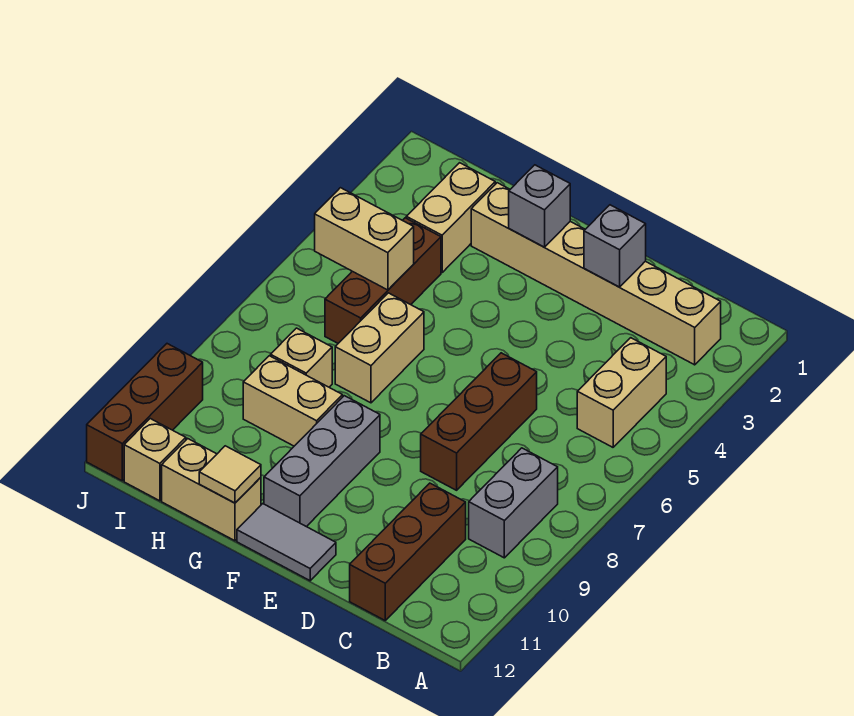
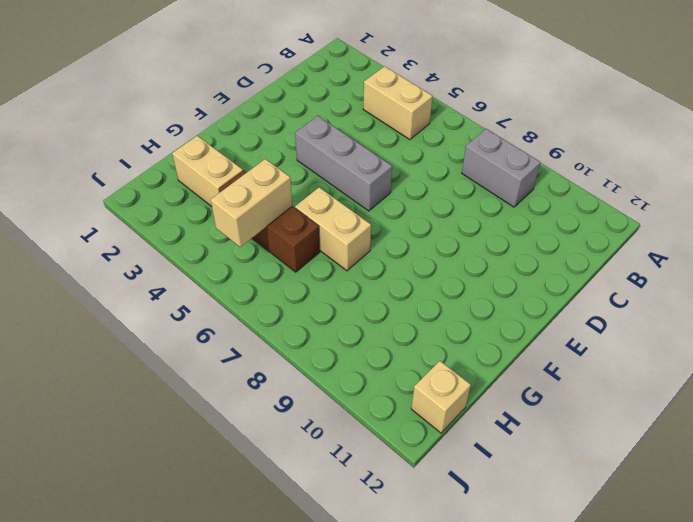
grey 1x3 brick [295,116,392,211] -> grey 1x3 brick moved to [264,396,380,527]
none -> tan 1x6 brick [471,183,721,365]
none -> brown 1x3 brick [350,483,466,620]
none -> brown 1x3 brick [421,353,537,490]

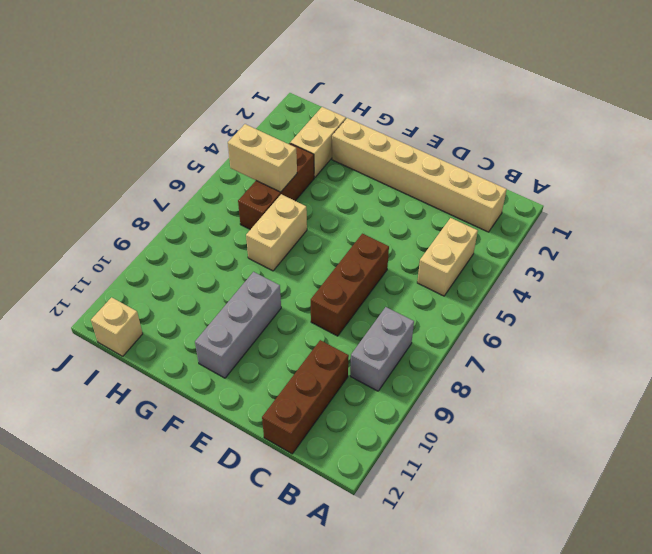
none -> grey 1x2 tile [237,504,336,581]
none -> tan 1x2 brick [243,356,343,446]
none -> tan 1x2 brick [162,438,261,541]

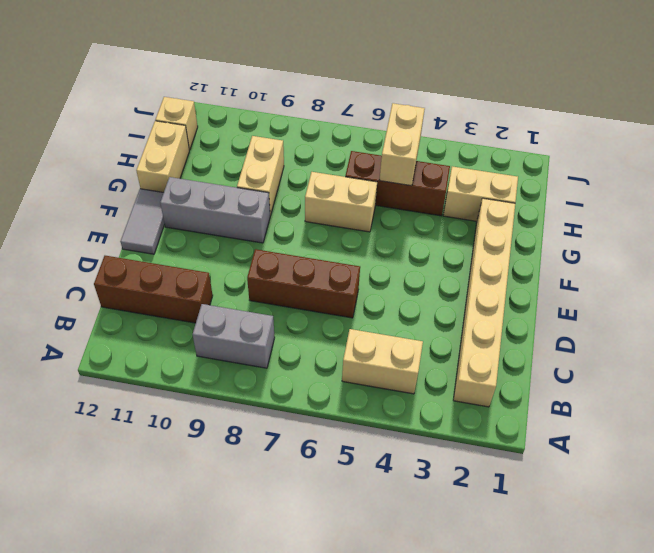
none -> tan 1x1 brick [271,328,332,387]
none -> brown 1x3 brick [87,344,203,481]
none -> grey 1x1 brick [584,205,646,287]

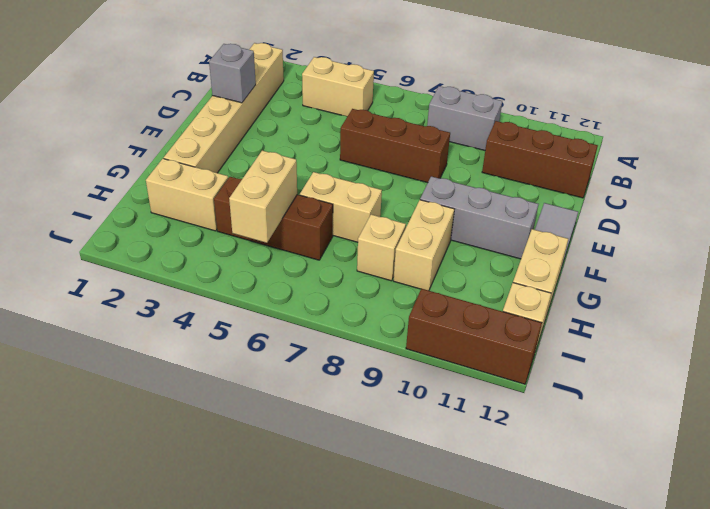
none -> grey 1x1 brick [509,165,570,247]
none -> tan 1x1 tile [199,446,261,503]

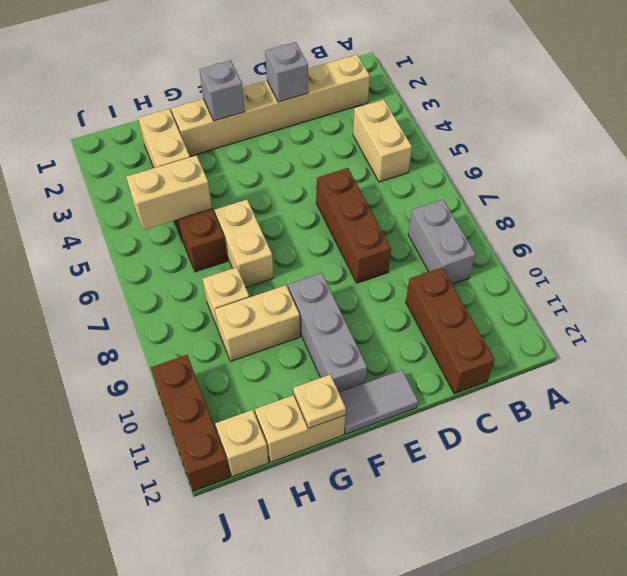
tan 1x1 plate [293,375,346,429] -> tan 1x1 tile [199,446,261,503]

